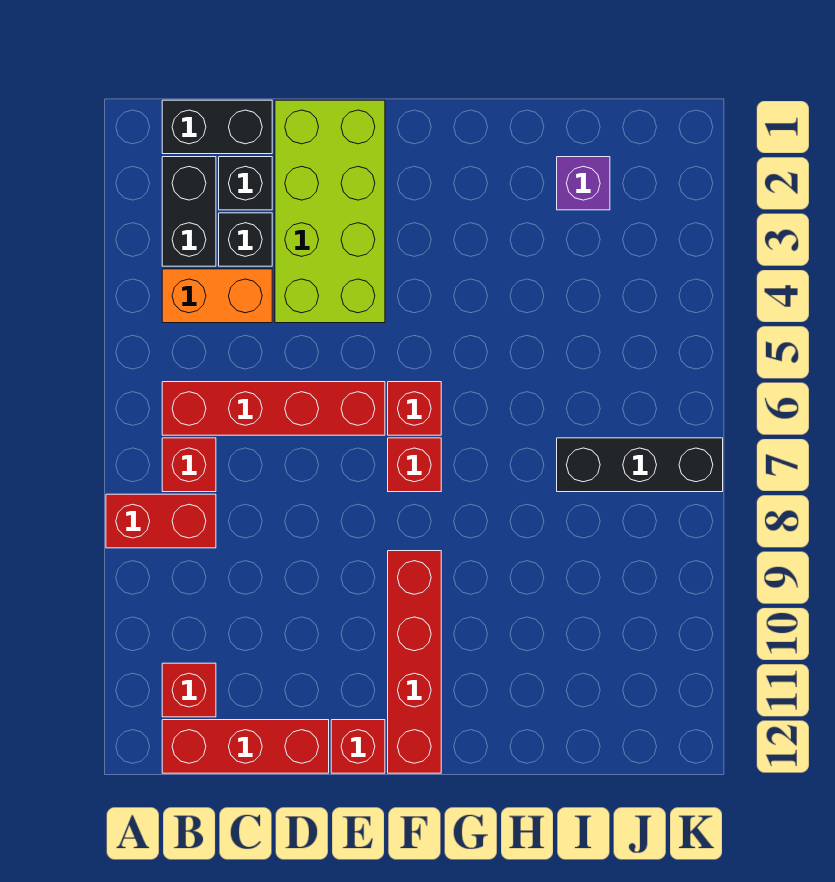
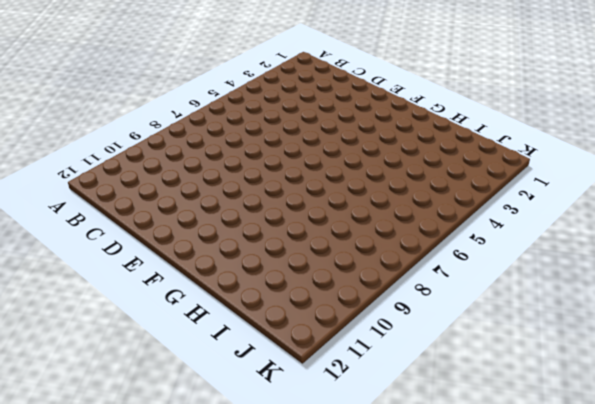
none -> red 1x2 brick [106,494,216,548]
none -> black 1x2 brick [162,100,272,154]
none -> black 1x2 brick [162,157,216,266]

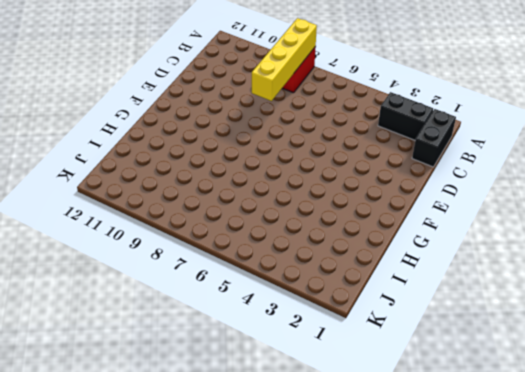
yellow 1x4 brick [252,18,317,101] -> none
none -> orange 1x2 brick [162,269,272,323]
none -> red 1x4 brick [162,382,385,435]
none -> red 1x1 brick [162,438,216,492]

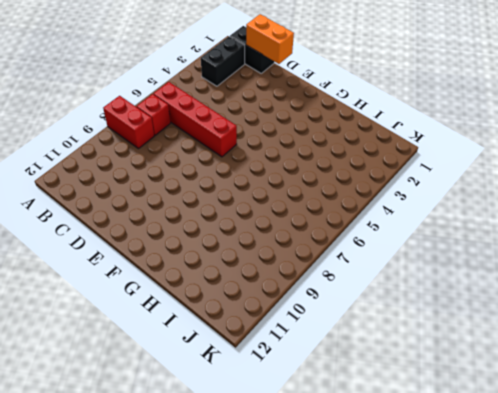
orange 1x2 brick [246,14,294,64] -> orange 1x2 brick moved to [162,269,272,323]
none -> red 1x1 brick [162,663,216,717]
none -> red 1x3 brick [162,720,329,773]
none -> black 1x1 brick [219,157,272,210]

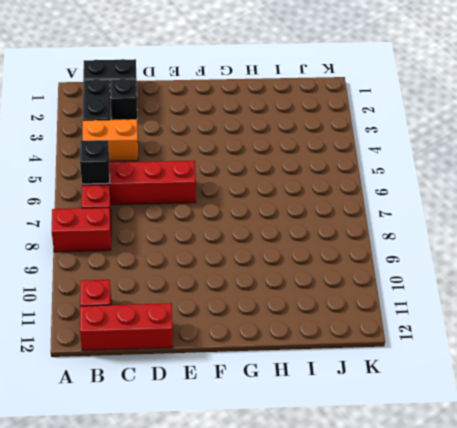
black 1x1 brick [80,140,110,184] -> black 1x1 brick moved to [219,213,272,266]
none -> lime 2x4 brick [275,100,385,323]
none -> red 1x1 brick [331,720,385,773]
none -> red 1x1 brick [388,382,441,435]

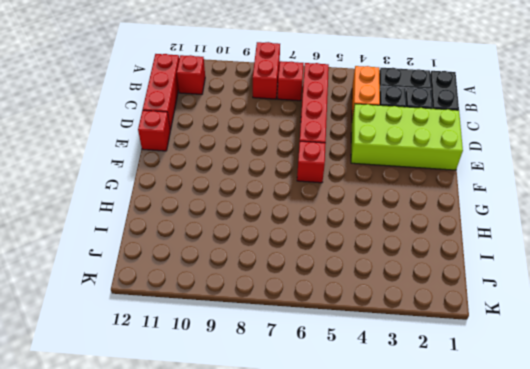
none -> red 1x1 brick [388,438,441,492]
none -> red 1x4 brick [388,551,441,773]
none -> purple 1x1 brick [557,157,610,210]

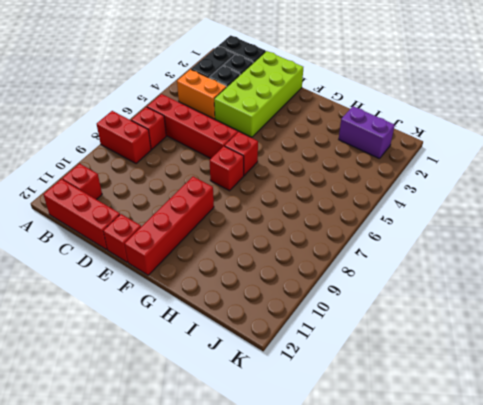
purple 1x2 brick [339,106,395,159] -> purple 1x1 brick [557,157,610,210]
none -> black 1x3 brick [557,438,723,492]

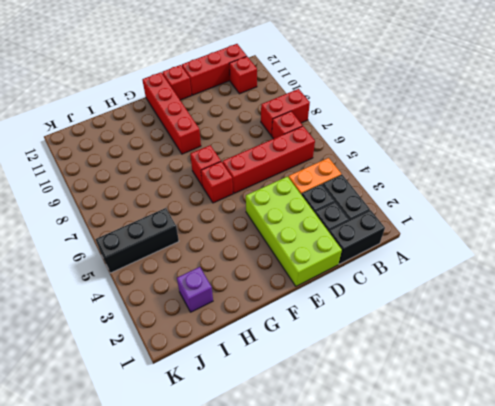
black 1x3 brick [95,208,179,273] -> black 1x3 brick moved to [557,438,723,492]

